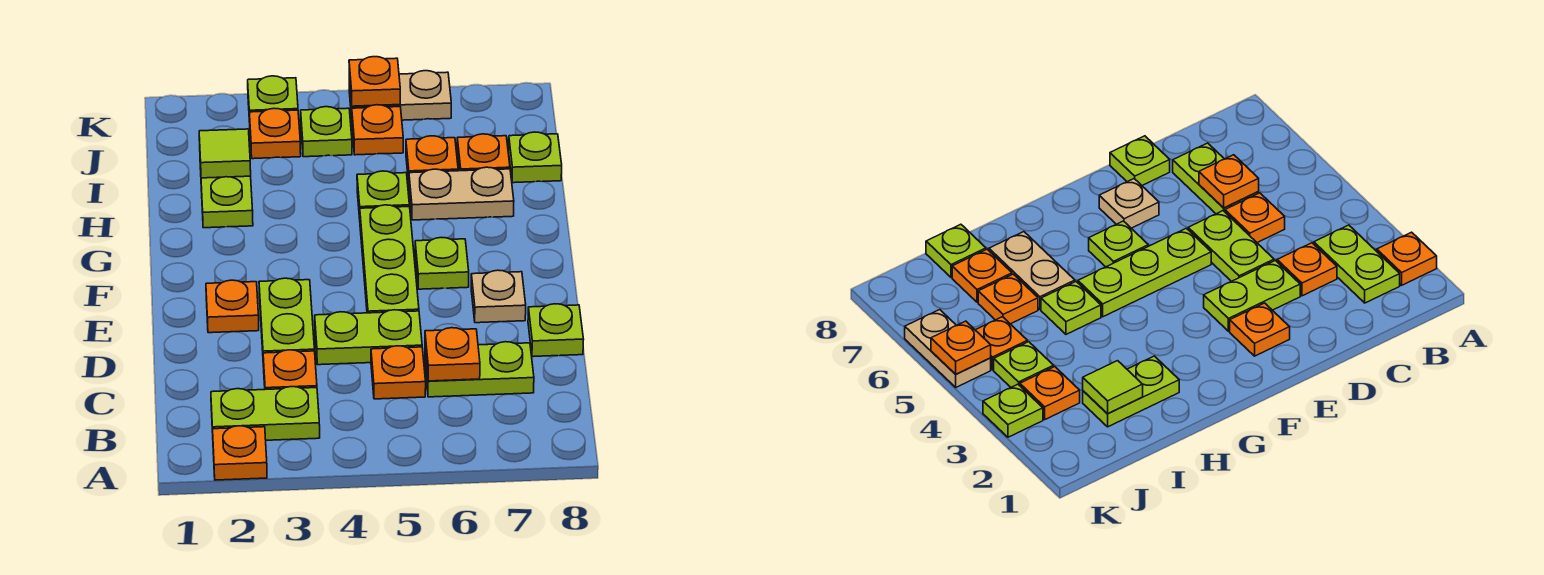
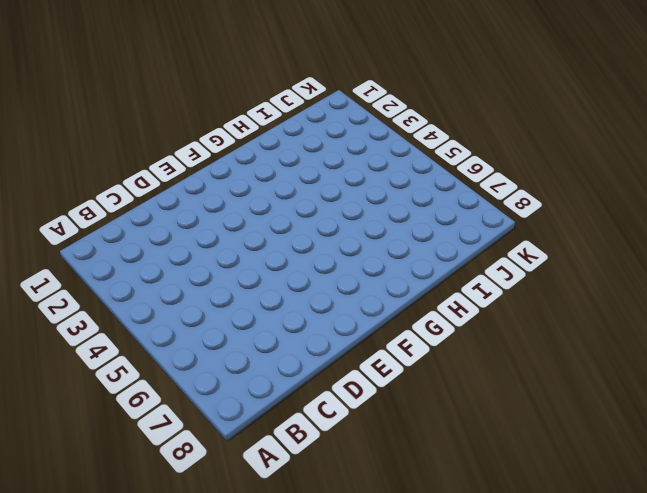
none -> orange 1x1 plate [213,426,267,480]
none -> lime 1x2 plate [211,387,320,440]
none -> orange 1x1 plate [263,350,317,389]

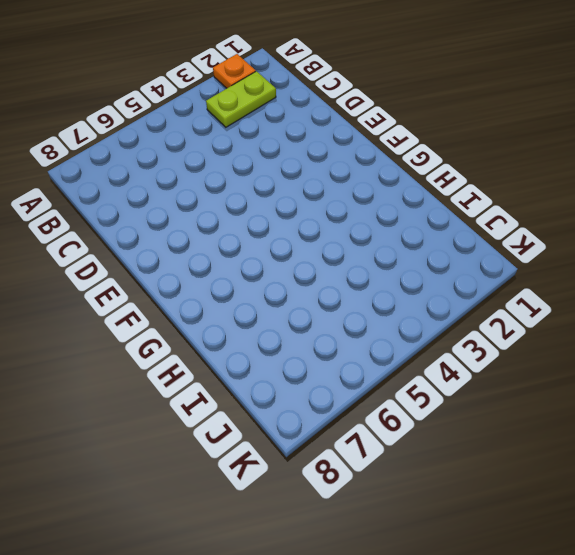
none -> orange 1x1 plate [263,350,317,389]
none -> orange 1x1 plate [371,346,426,399]
none -> lime 1x2 plate [425,342,534,397]

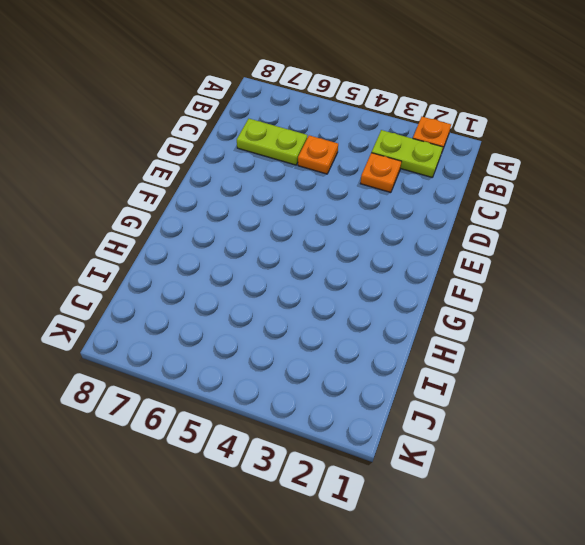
none -> lime 1x2 plate [259,278,314,353]
none -> lime 1x2 plate [315,310,422,365]
none -> lime 1x1 plate [528,304,584,357]

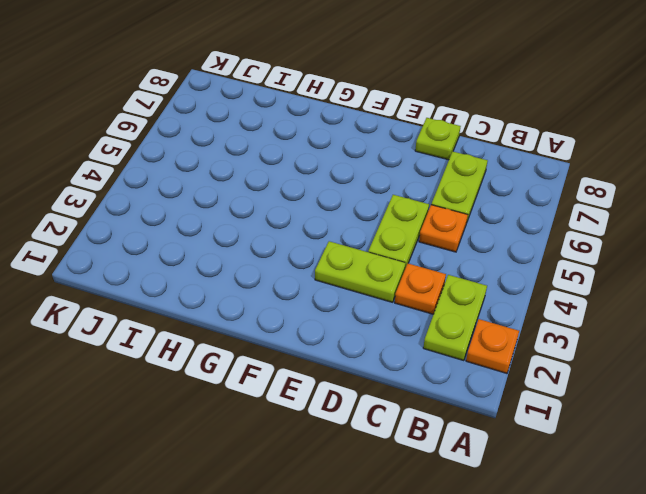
none -> orange 1x1 plate [206,280,259,333]
none -> lime 1x3 plate [360,205,419,313]
none -> tan 1x1 plate [471,270,526,323]

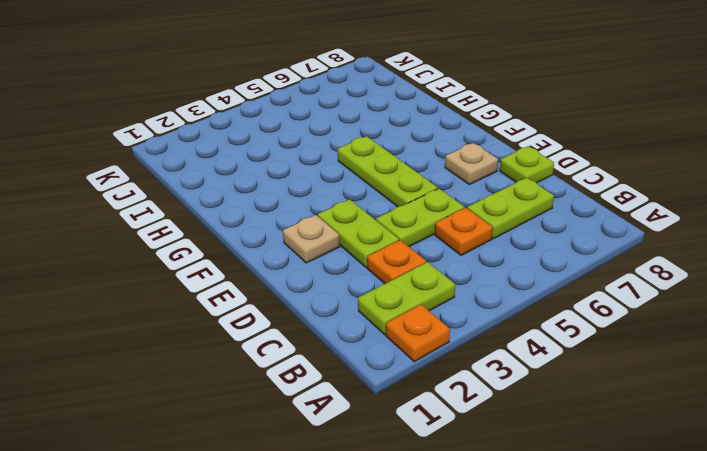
tan 1x1 plate [283,215,340,263] -> orange 1x1 plate [206,280,259,333]
none -> lime 1x1 plate [415,238,469,289]
none -> lime 1x2 plate [200,165,253,228]
none -> lime 1x1 plate [357,171,409,218]

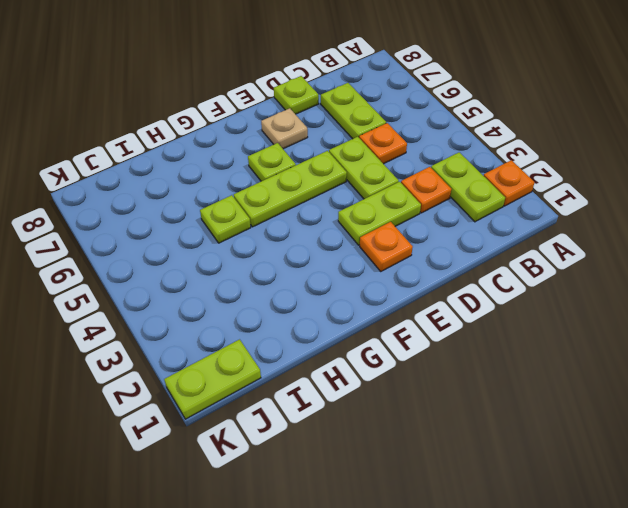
lime 1x2 plate [164,339,261,419] -> lime 1x2 plate moved to [200,165,253,228]
none -> tan 1x2 plate [409,167,514,220]
none -> orange 1x1 plate [406,136,458,183]
none -> orange 1x1 plate [457,134,510,171]

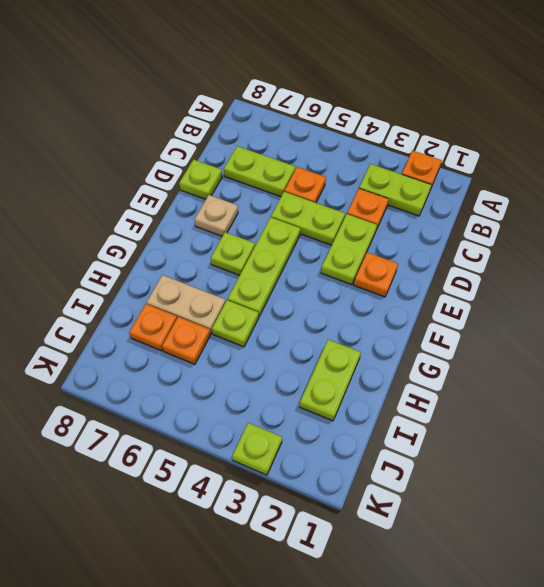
none -> lime 1x1 plate [509,132,562,183]
none -> orange 1x1 plate [249,108,301,159]
none -> lime 1x1 plate [301,107,352,157]

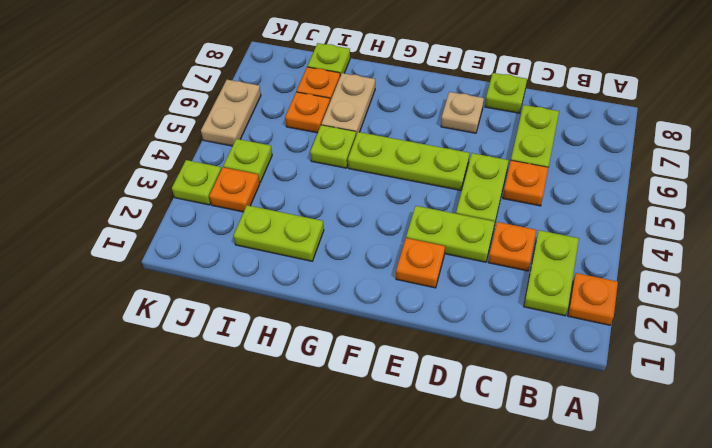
none -> lime 1x1 plate [415,238,469,289]
none -> orange 1x1 plate [352,105,403,155]
none -> orange 1x1 plate [425,328,480,381]

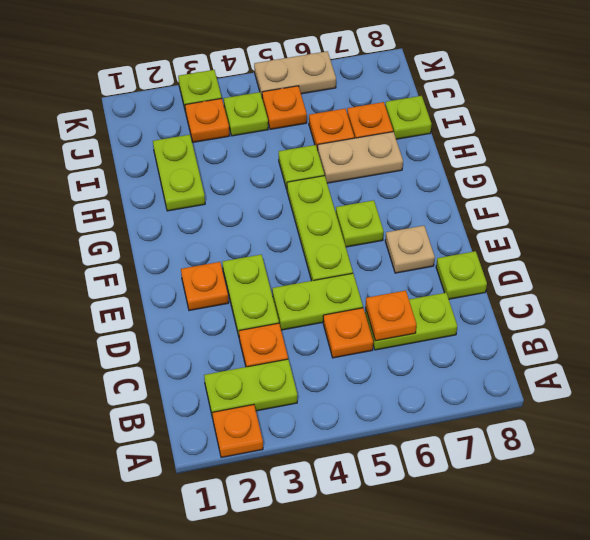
none -> lime 1x1 tile [199,129,251,178]
none -> orange 1x1 plate [349,57,400,106]

